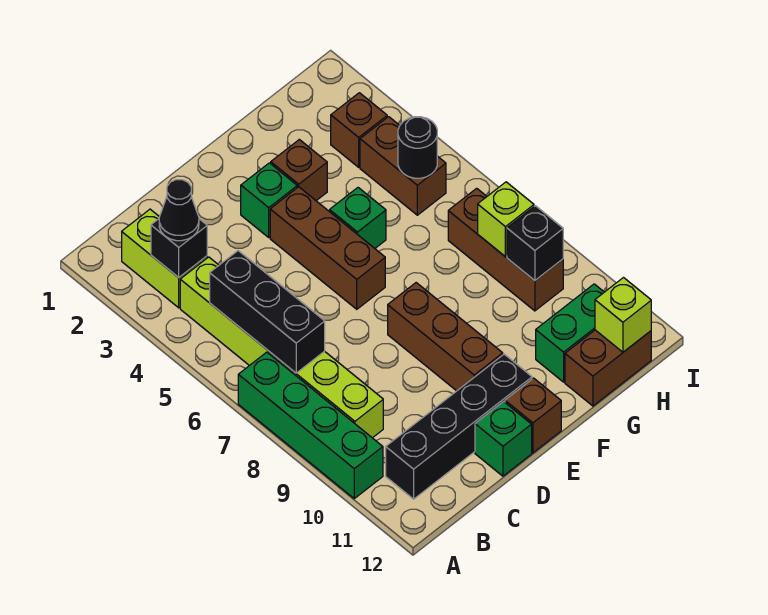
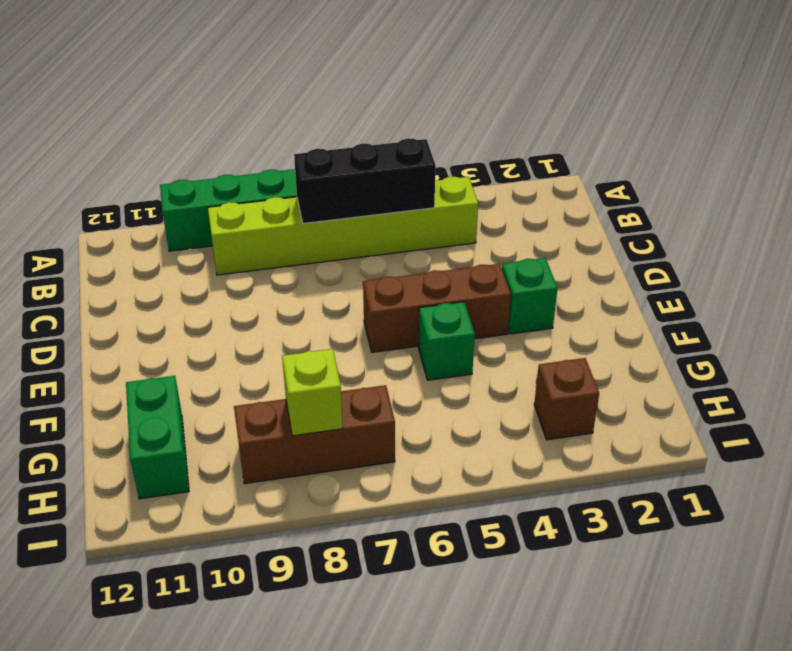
none -> lime 1x2 brick [122,209,207,308]
none -> black 1x4 brick [386,354,532,499]
none -> green 1x1 brick [475,402,532,476]

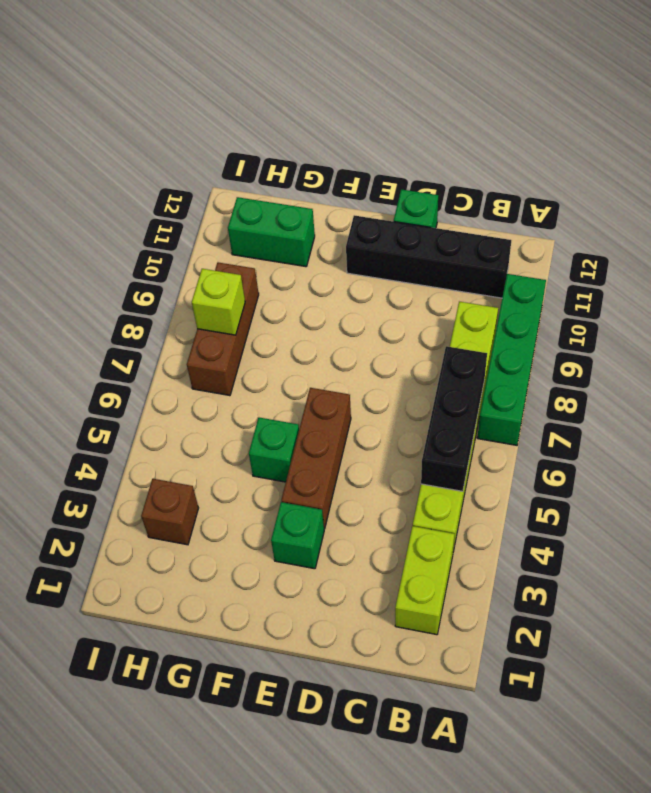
none -> brown 1x3 brick [388,283,503,391]
none -> brown 1x1 brick [505,378,561,453]
none -> brown 1x1 brick [271,139,327,201]

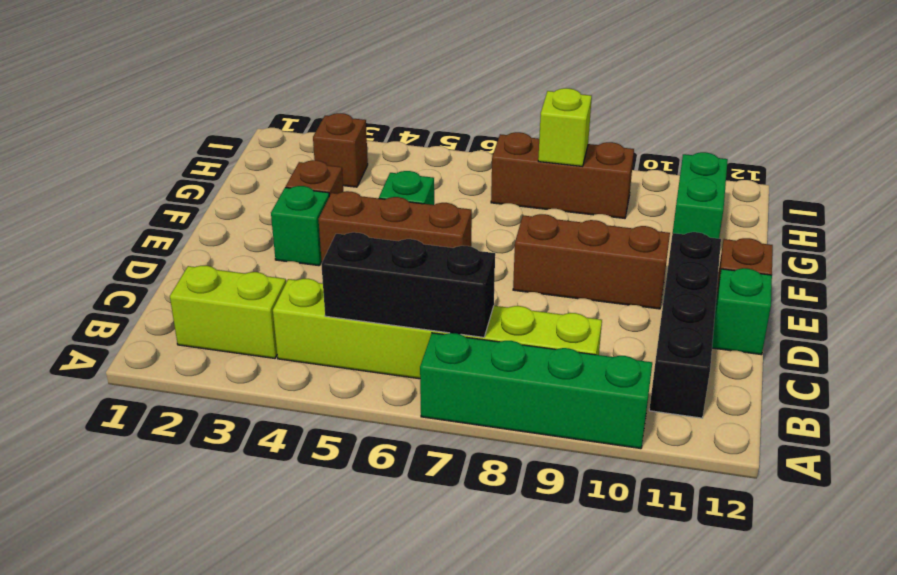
none -> brown 1x2 brick [565,330,651,406]
none -> brown 1x2 brick [360,117,446,215]
none -> black 1x1 brick [151,219,207,277]

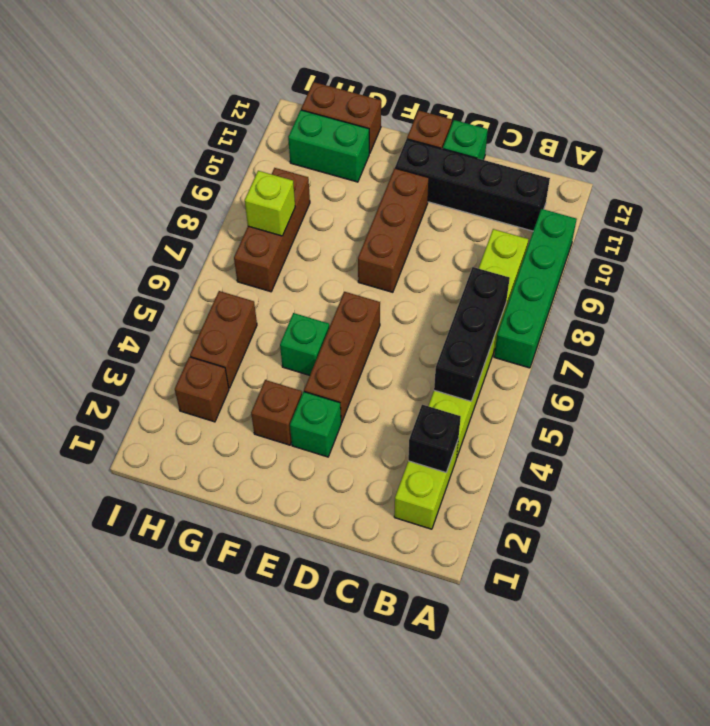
none -> black 1x1 round brick [398,117,437,178]
none -> black 1x1 brick [507,206,563,281]
none -> lime 1x1 brick [595,278,651,352]

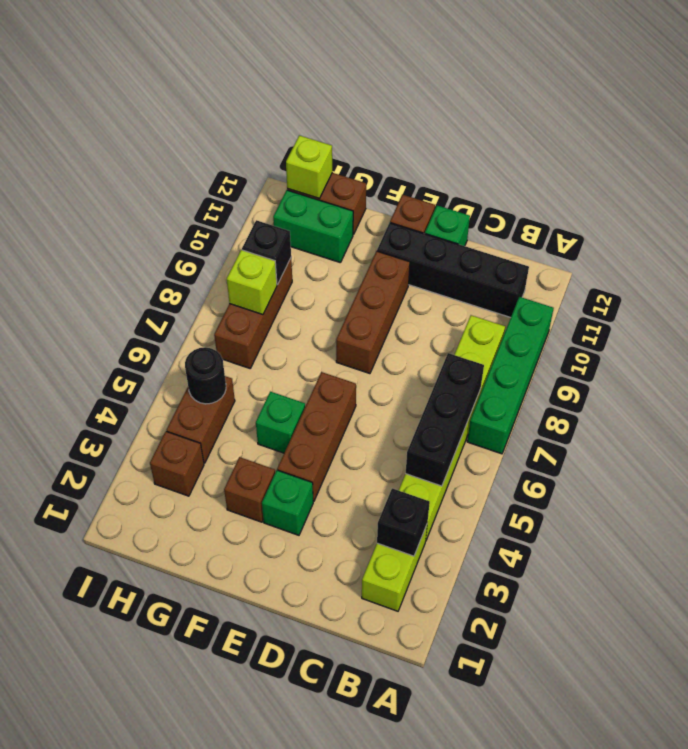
none -> black 1x1 cone [159,180,199,241]

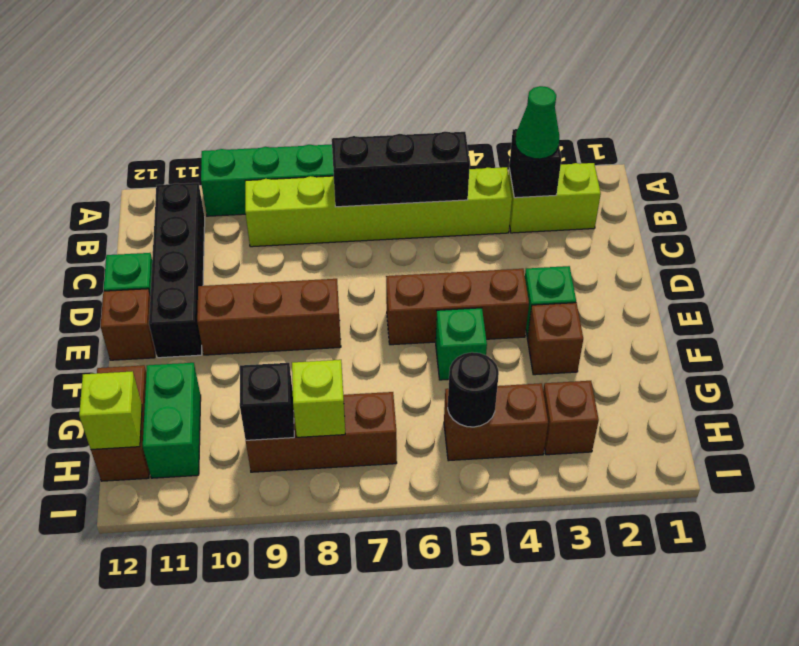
green 1x1 cone [515,86,559,159] -> black 1x1 cone [159,180,199,241]

